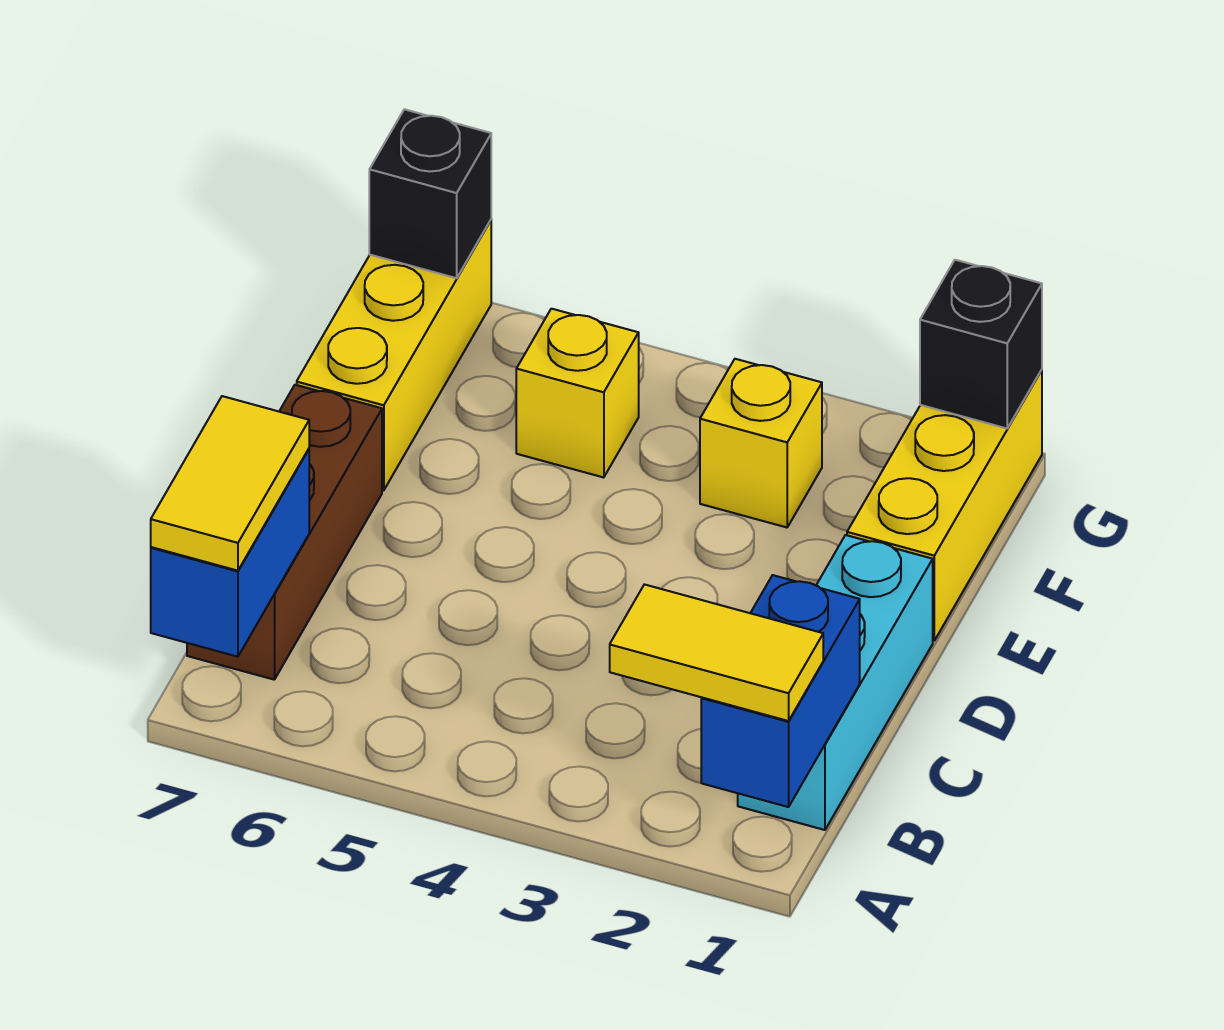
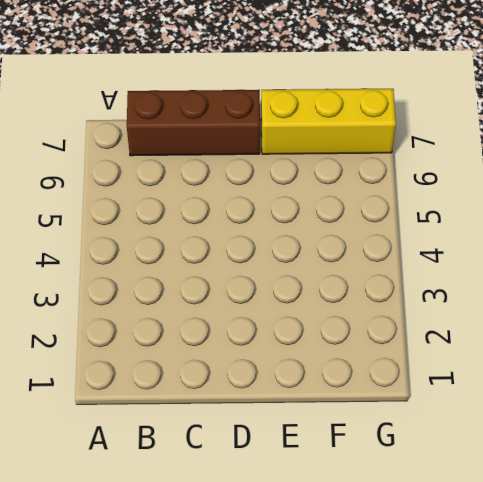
none -> cyan 1x3 brick [738,535,933,830]
none -> yellow 1x3 brick [847,370,1042,641]
none -> yellow 1x1 brick [700,359,822,527]

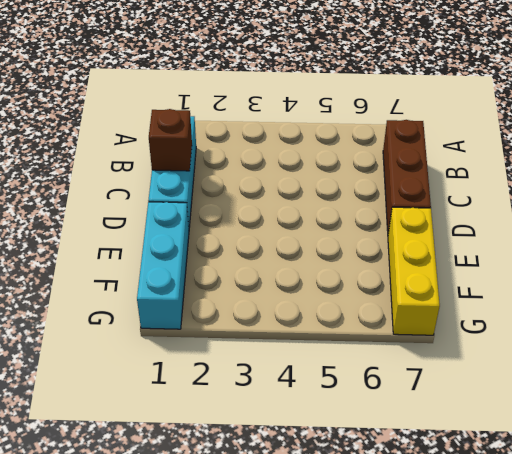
brown 1x1 brick [149,109,192,171] -> none
cyan 1x3 brick [137,202,189,329] -> yellow 1x3 brick [847,370,1042,641]
none -> yellow 1x1 brick [700,359,822,527]
none -> yellow 1x1 brick [516,309,639,477]
none -> blue 1x2 brick [701,575,860,807]

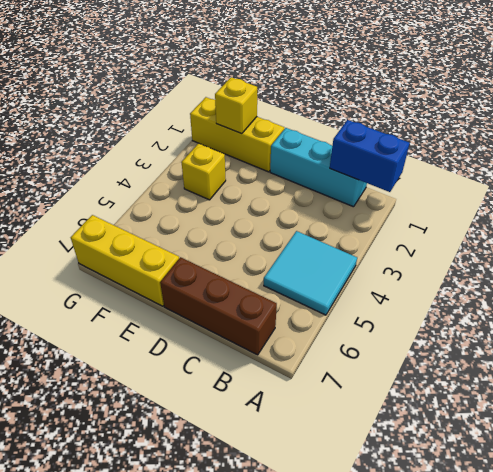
cyan 2x2 tile [264,231,357,315] -> none
yellow 1x1 brick [215,77,257,134] -> yellow 1x1 brick moved to [516,309,639,477]
none -> blue 1x2 brick [151,449,309,657]
none -> black 1x1 brick [920,260,1042,428]
none -> black 1x1 brick [369,109,491,278]

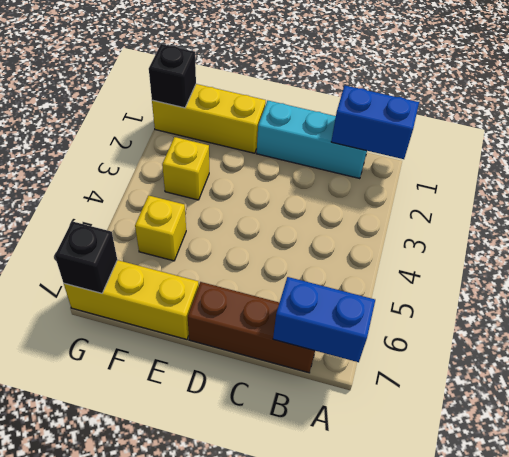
none -> yellow 1x2 tile [610,584,823,721]
none -> yellow 1x2 tile [151,396,309,571]

